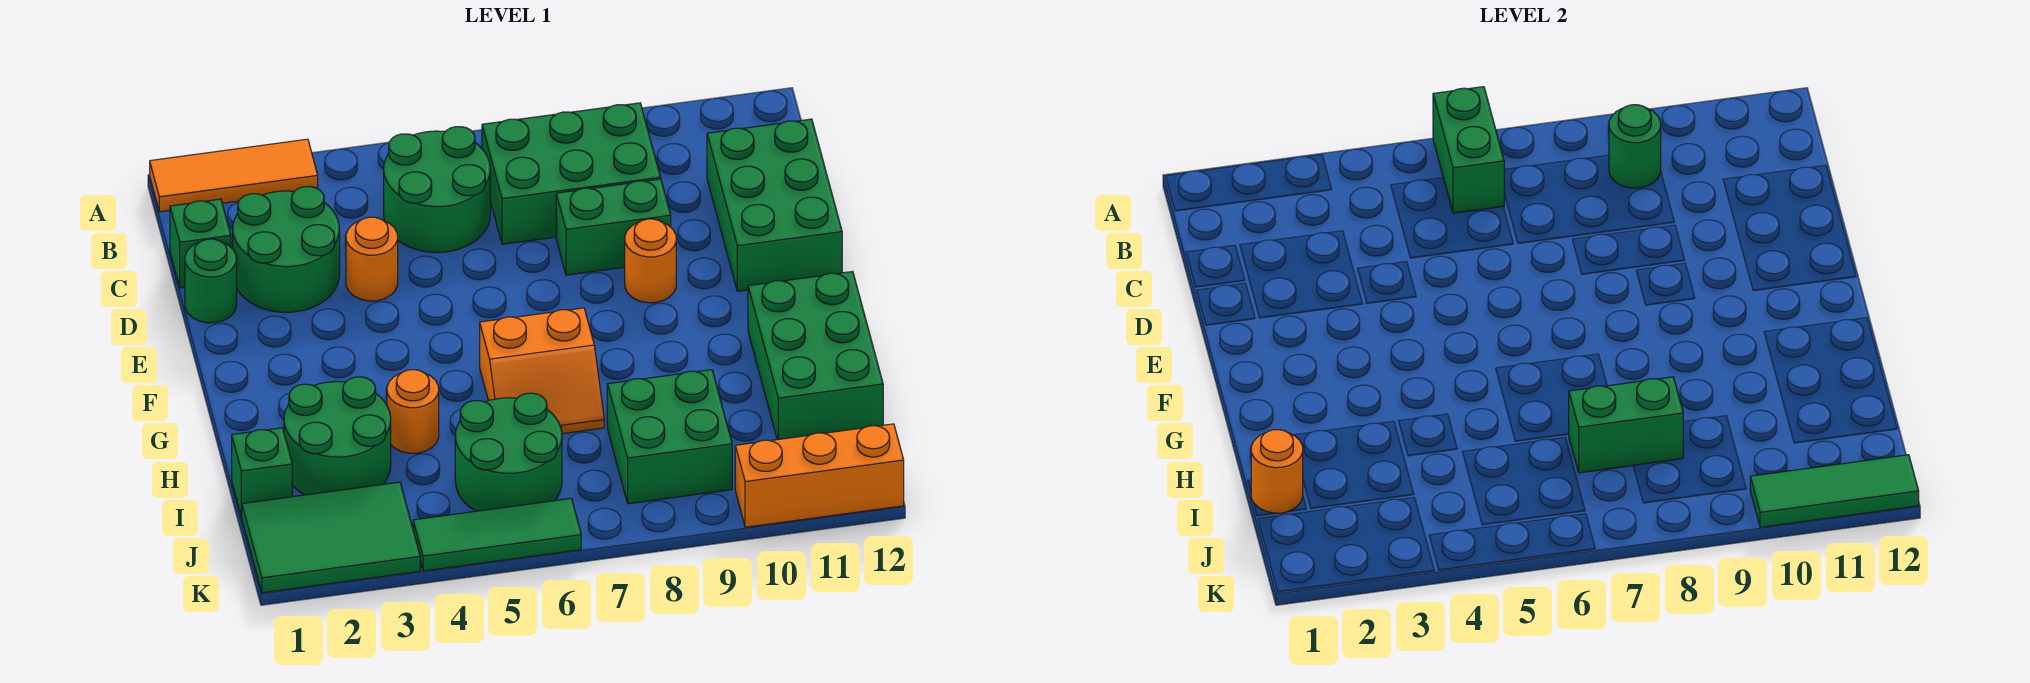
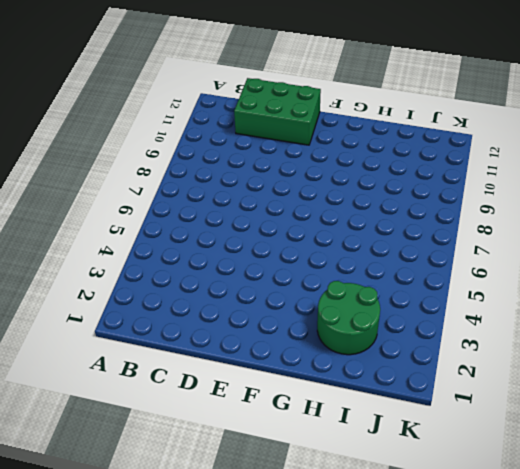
none -> orange 1x3 tile [150,139,318,212]
none -> green 2x2 round brick [384,127,490,253]
none -> green 2x3 brick [482,103,661,244]

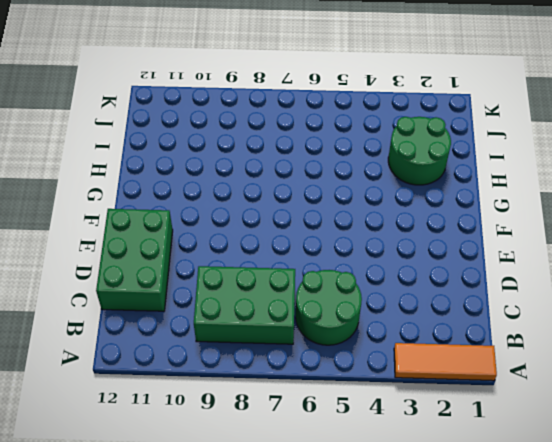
none -> green 1x1 brick [170,199,231,288]
none -> green 2x2 round brick [233,186,340,312]
none -> green 1x1 round brick [185,239,237,323]

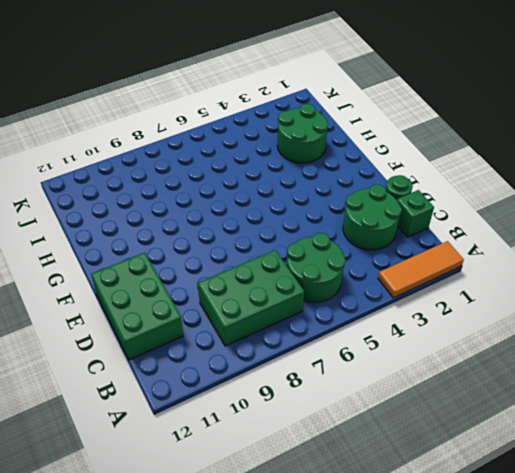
none -> orange 1x1 round brick [346,217,398,301]
none -> green 1x2 brick [556,179,671,275]
none -> orange 1x1 round brick [625,219,676,303]

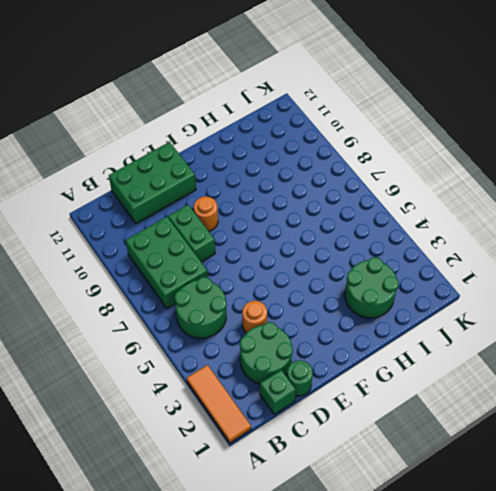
none -> orange 2x2 slope [480,308,604,434]
none -> green 2x3 brick [748,272,883,440]
none -> orange 1x1 round brick [387,370,439,453]

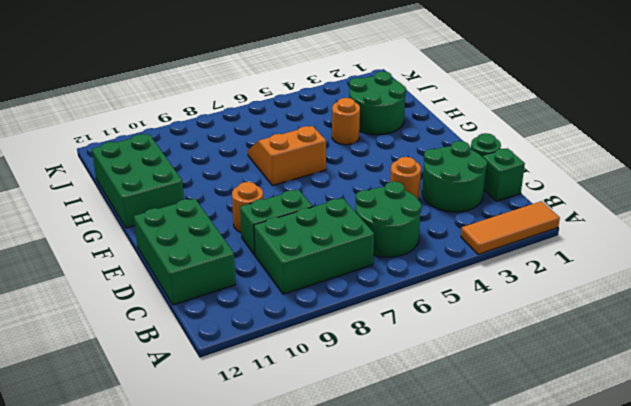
none -> green 1x1 brick [232,428,292,516]
none -> green 2x2 round brick [455,393,562,511]
none -> green 2x2 brick [607,370,732,504]

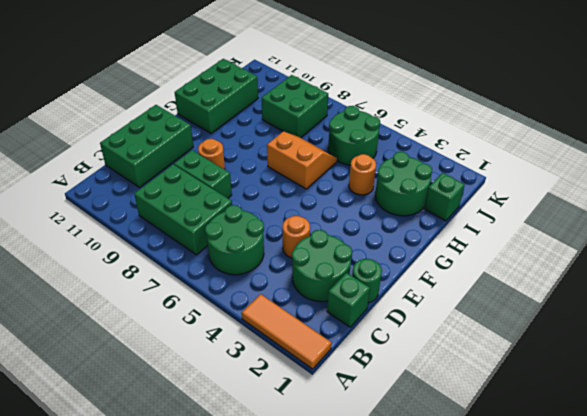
none -> green 2x3 tile [242,482,420,593]
none -> green 1x3 tile [413,498,581,571]
none -> orange 1x3 brick [735,424,904,527]

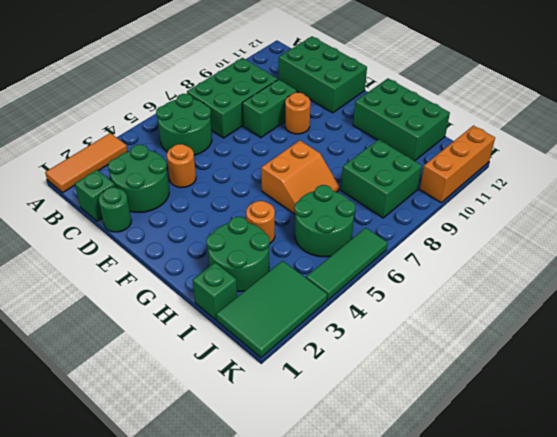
none -> green 1x2 brick [1433,87,1504,213]
none -> green 1x1 round brick [1609,105,1661,188]
none -> orange 1x1 round brick [1251,430,1303,513]

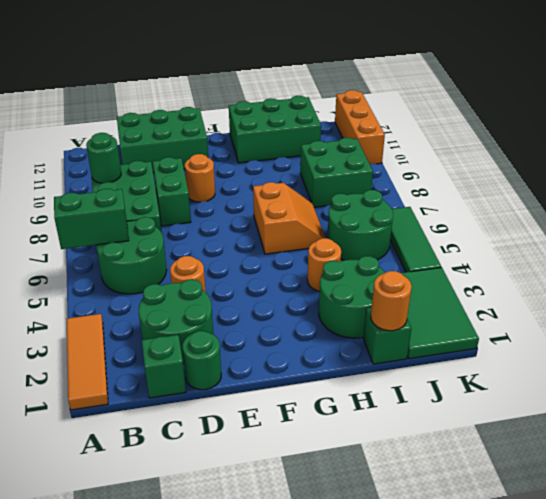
none -> green 1x2 brick [1569,377,1683,473]
none -> green 1x3 tile [1750,455,1919,527]

